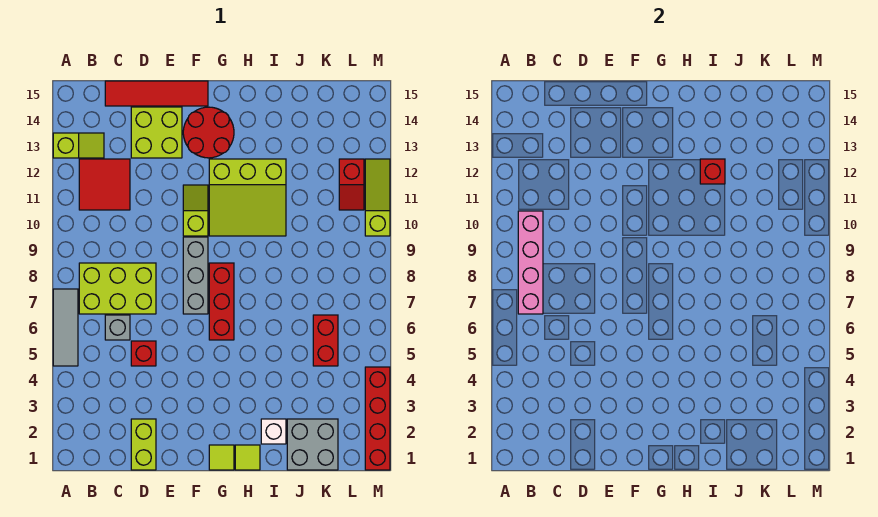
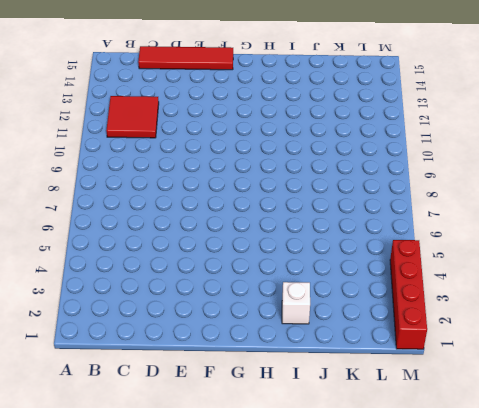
none -> grey 1x3 tile [53,289,78,366]
none -> lime 1x2 slope [53,133,104,158]
none -> lime 2x3 brick [79,263,156,314]

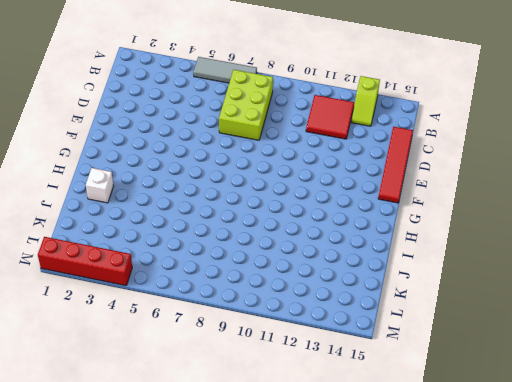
none -> grey 1x1 brick [105,315,130,340]
none -> lime 1x2 brick [131,419,156,470]
none -> red 1x1 brick [131,341,156,366]

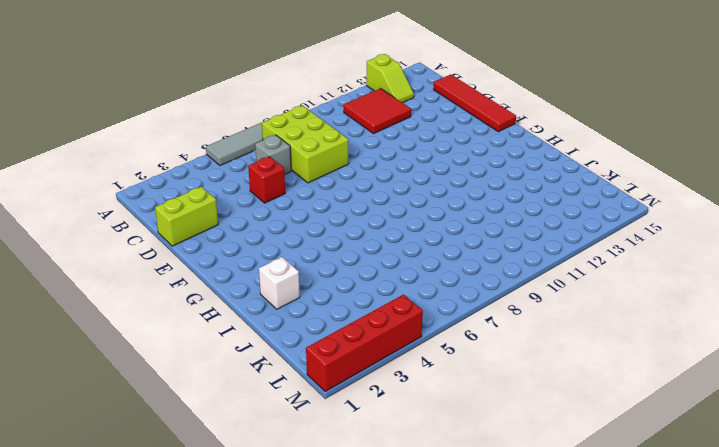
none -> lime 2x2 brick [131,107,182,158]
none -> grey 1x3 brick [183,237,208,314]
none -> lime 1x2 slope [183,185,208,236]

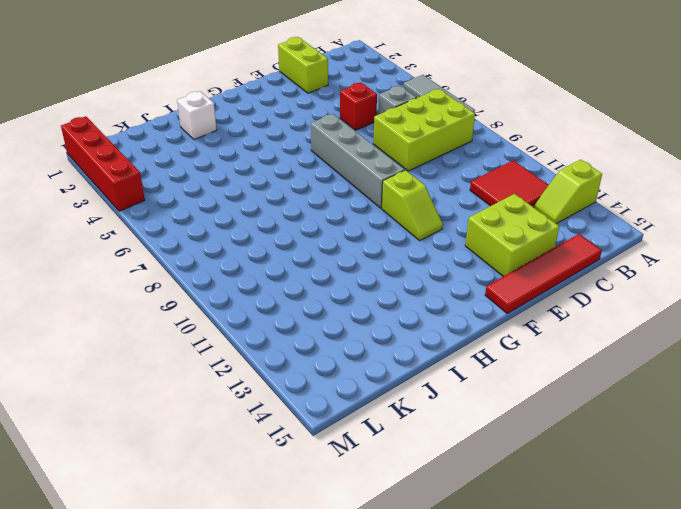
grey 1x4 brick [311,114,405,208] -> grey 1x3 brick [183,237,208,314]
none -> red 2x2 round brick [183,107,234,158]
none -> lime 1x1 tile [209,445,234,470]
none -> red 1x3 brick [209,263,234,340]

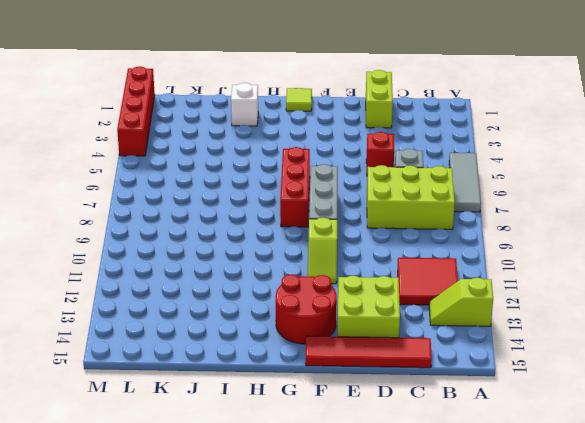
none -> lime 3x3 slope [209,159,286,236]
none -> lime 1x1 tile [235,445,260,470]
none -> grey 2x2 brick [287,419,338,470]

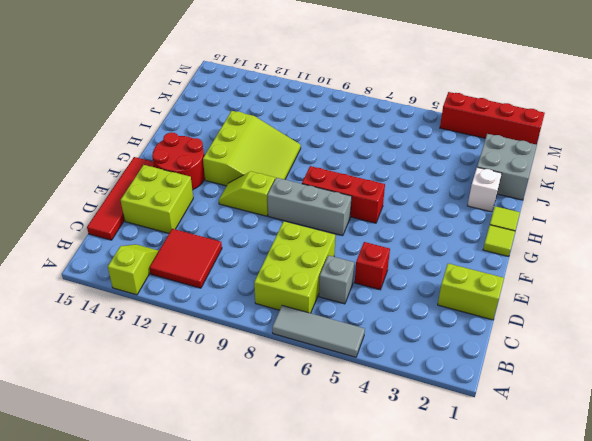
none -> red 1x2 brick [313,315,338,366]
none -> red 1x2 slope [339,159,364,210]
none -> lime 1x3 slope [365,159,390,236]

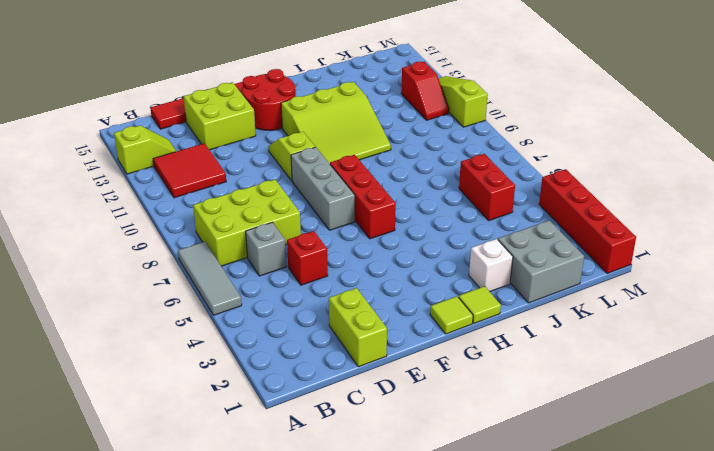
none -> pink 1x4 brick [518,211,543,314]
none -> red 1x1 brick [700,159,725,184]

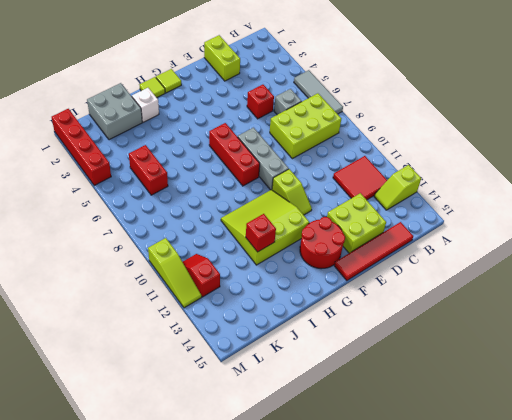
none -> pink 1x4 brick [518,211,543,314]

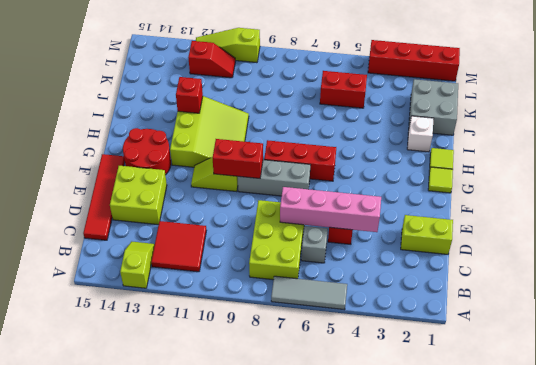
pink 1x4 brick [280,187,381,232] -> pink 1x4 brick moved to [518,211,543,314]
red 1x2 brick [213,139,263,178] -> none

